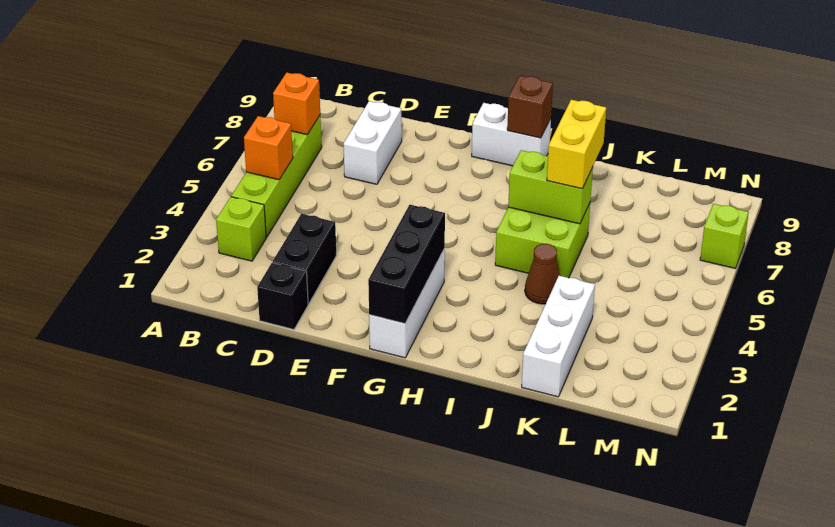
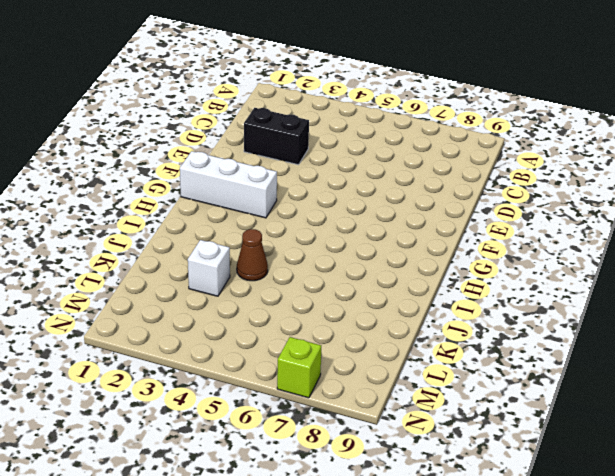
white 1x1 brick [188,240,230,296] -> white 1x3 brick [522,276,595,397]
none -> lime 1x1 brick [216,197,266,261]
none -> lime 1x4 brick [231,116,322,237]
none -> black 1x1 brick [257,263,308,329]

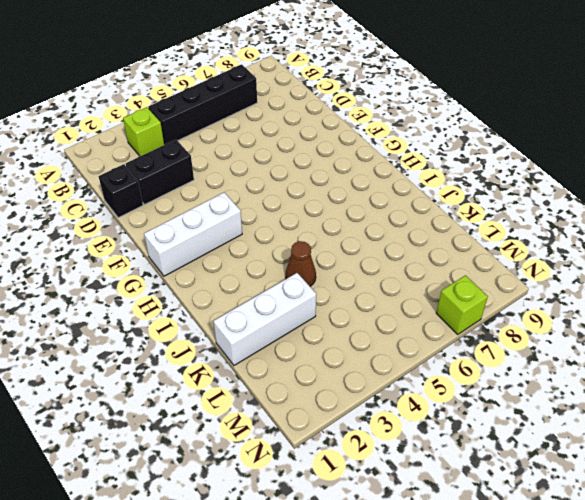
black 1x4 brick [148,64,257,145] -> lime 1x4 brick [231,116,322,237]
none -> white 1x2 brick [344,101,402,184]
none -> white 1x2 brick [472,103,551,166]
none -> lime 2x2 brick [495,203,590,278]

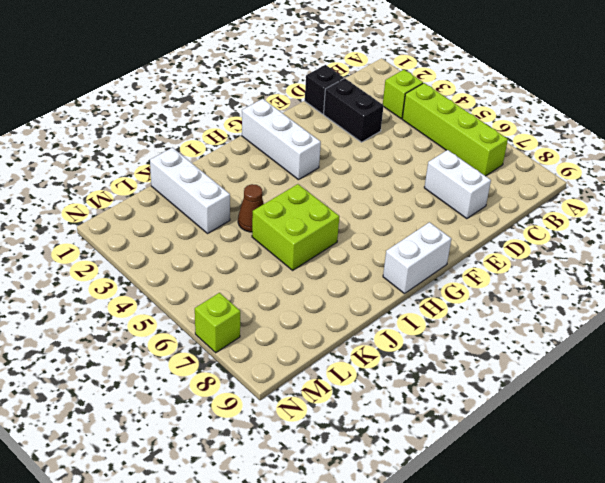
none -> orange 1x1 brick [244,116,293,180]
none -> orange 1x1 brick [273,73,320,135]
none -> black 1x3 brick [368,205,445,324]

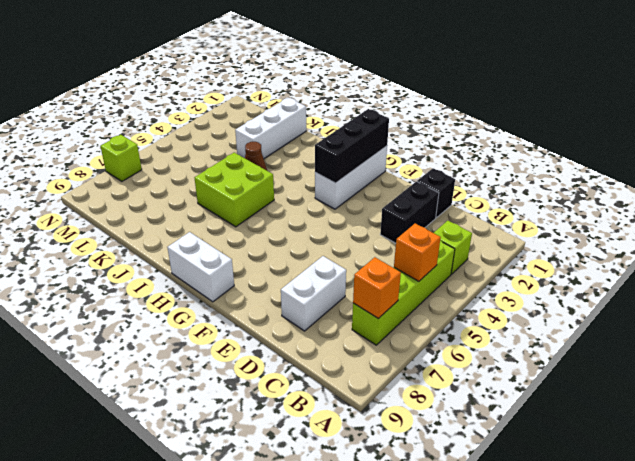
none -> brown 1x1 brick [507,76,553,138]
none -> lime 1x2 brick [508,150,593,224]
none -> yellow 1x2 brick [547,100,606,189]

